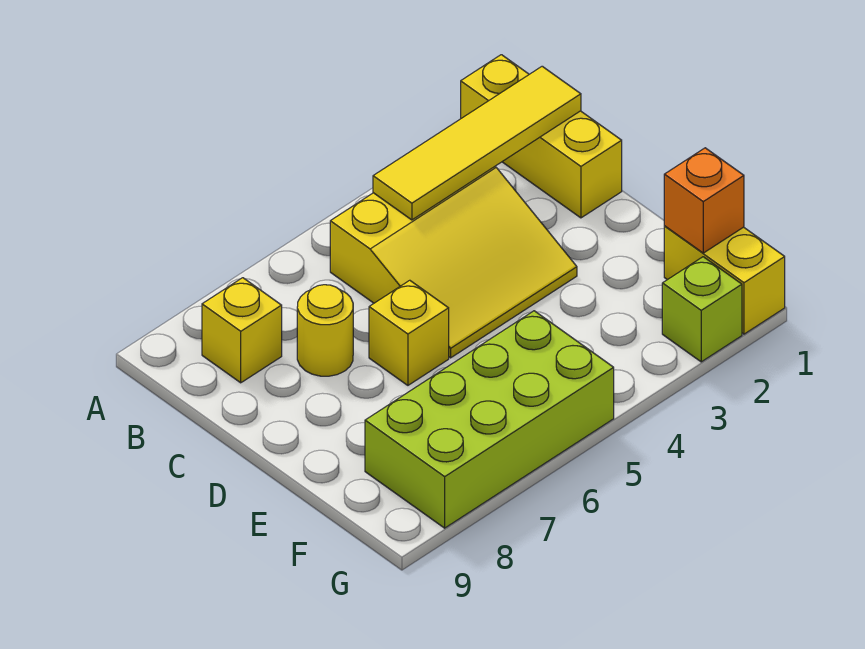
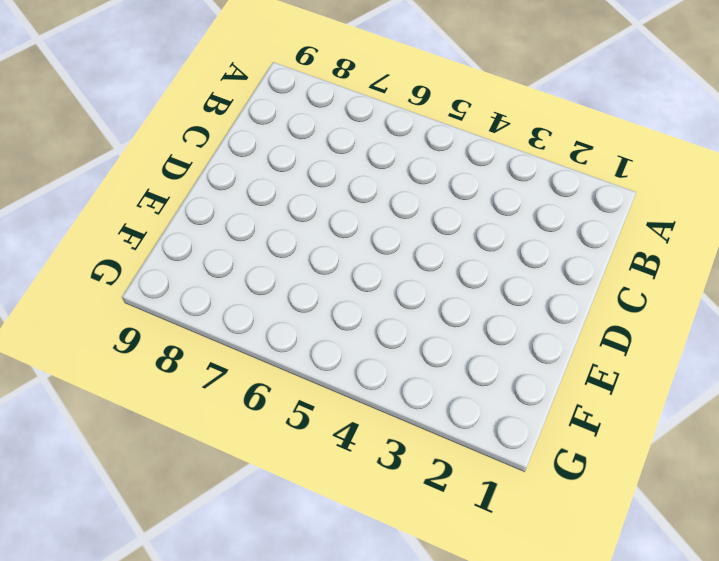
none -> yellow 1x3 brick [461,55,622,218]
none -> yellow 3x3 slope [330,167,577,358]

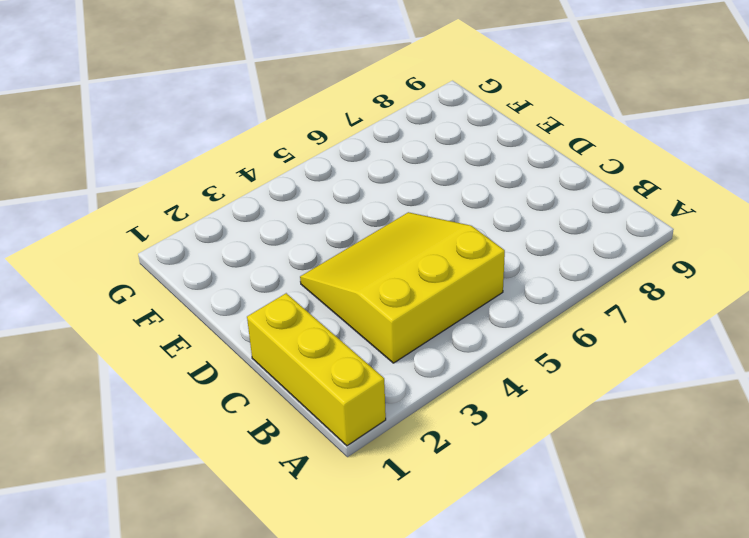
none -> yellow 1x1 brick [202,278,282,383]
none -> yellow 1x1 round brick [297,285,353,376]

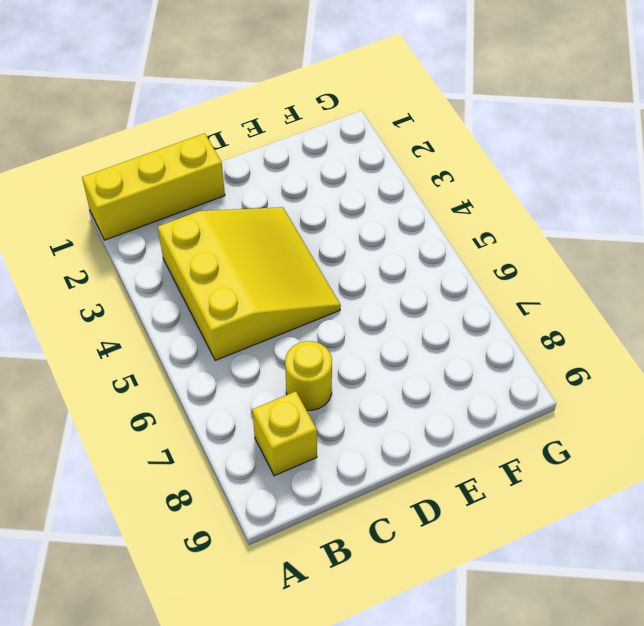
none -> yellow 1x1 brick [369,280,449,385]
none -> yellow 1x2 brick [664,226,785,334]

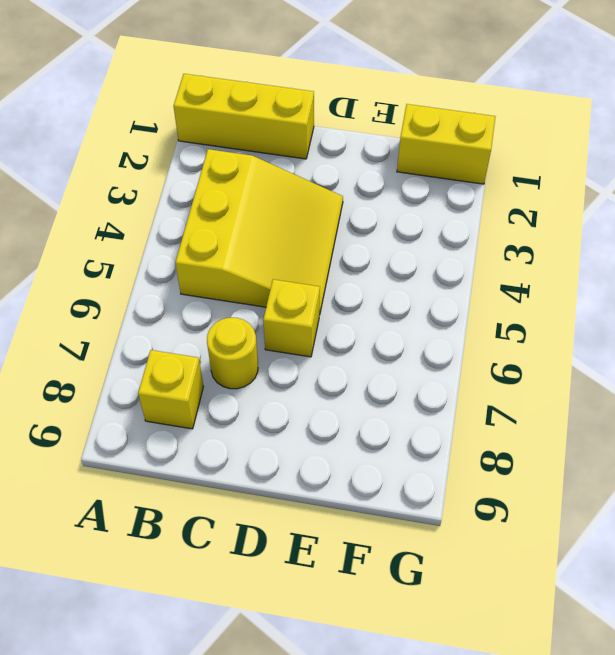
none -> lime 2x4 brick [365,311,614,528]
none -> lime 1x1 brick [662,257,742,362]

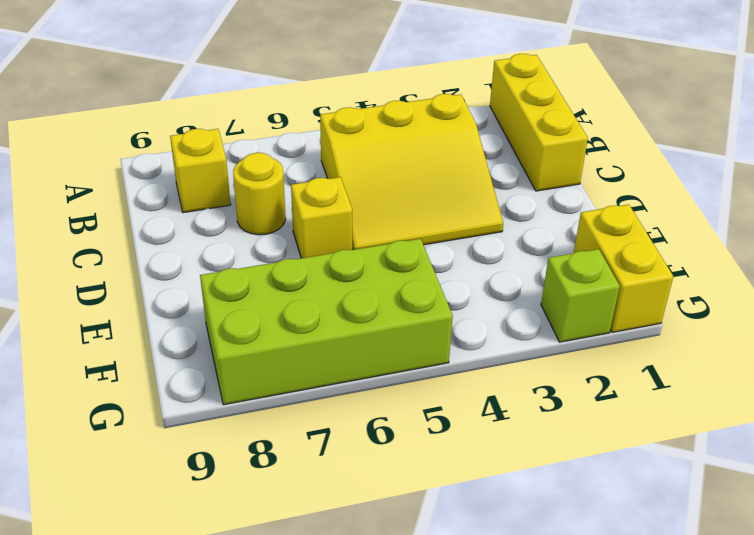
none -> yellow 1x4 tile [373,66,581,220]
none -> orange 1x1 brick [664,148,744,253]

